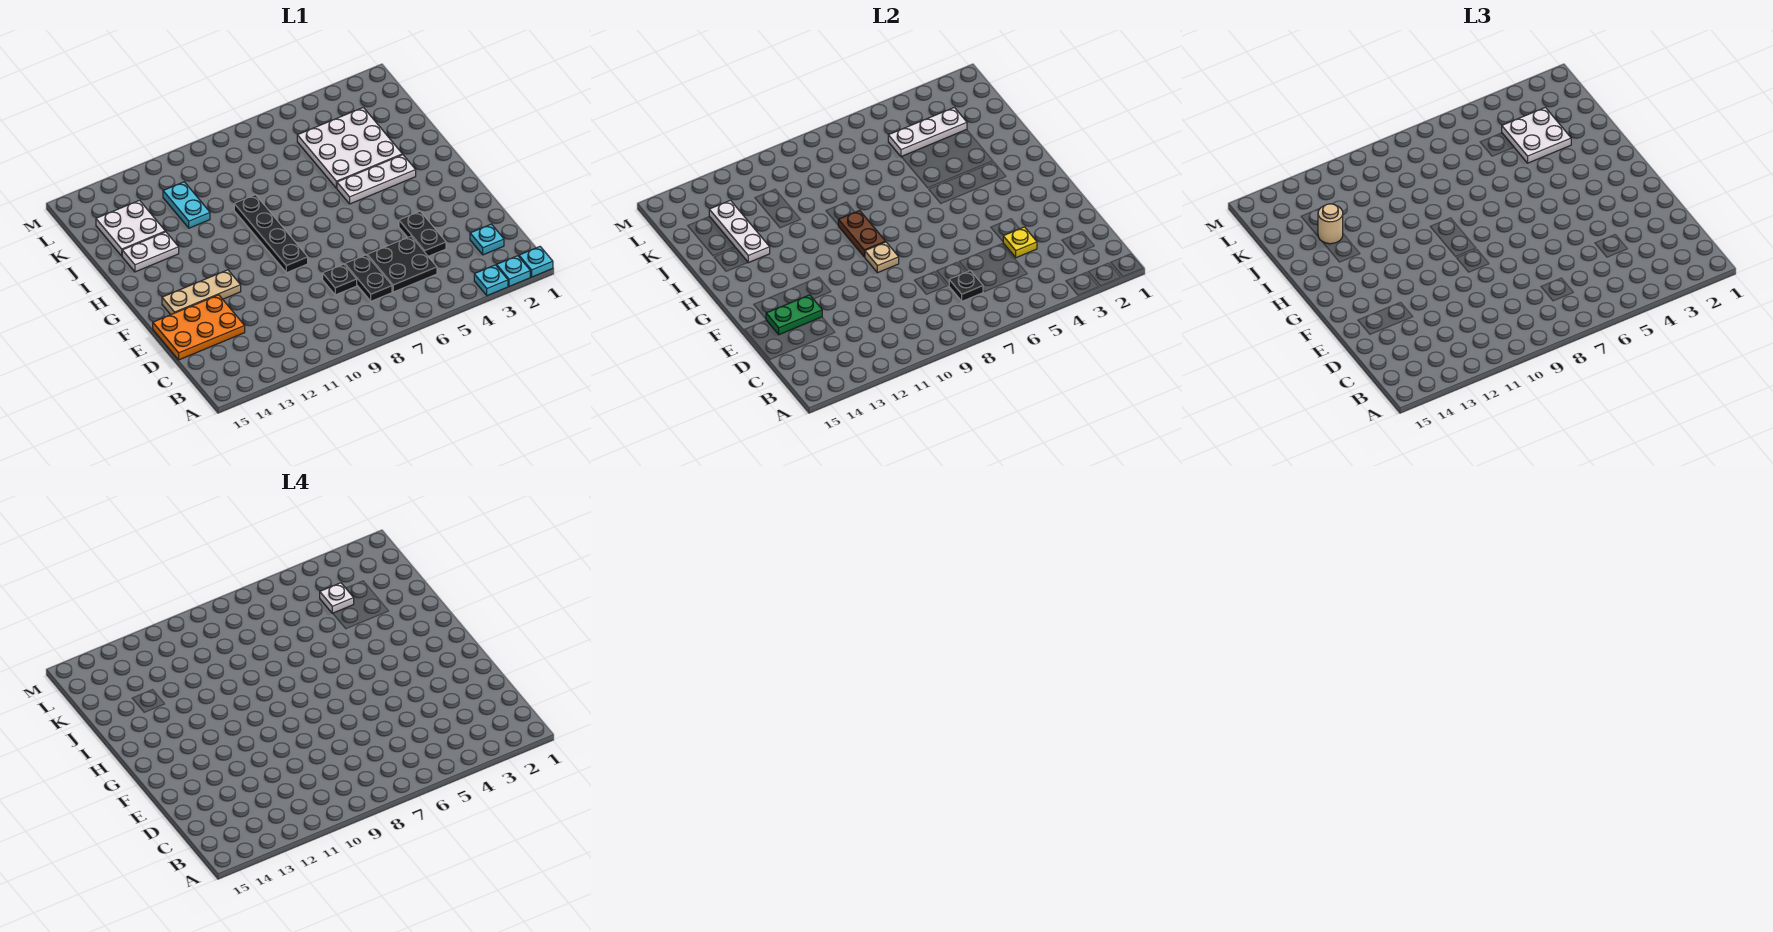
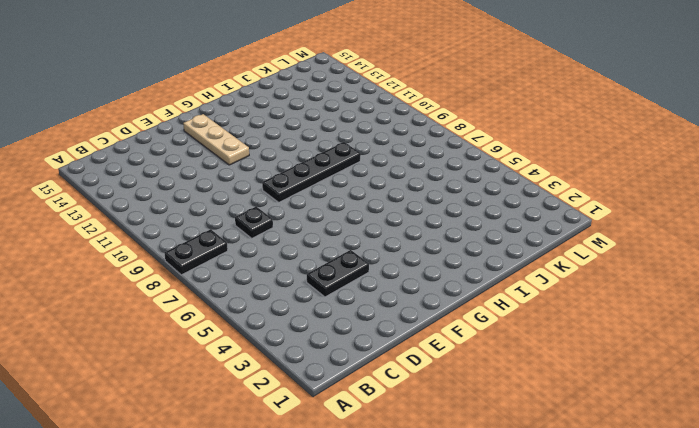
black 1x2 plate [165,229,228,275] -> black 1x2 plate moved to [345,255,392,301]
none -> cyan 1x1 plate [519,247,553,277]
none -> cyan 1x1 plate [497,256,530,286]
none -> cyan 1x1 plate [474,265,508,296]

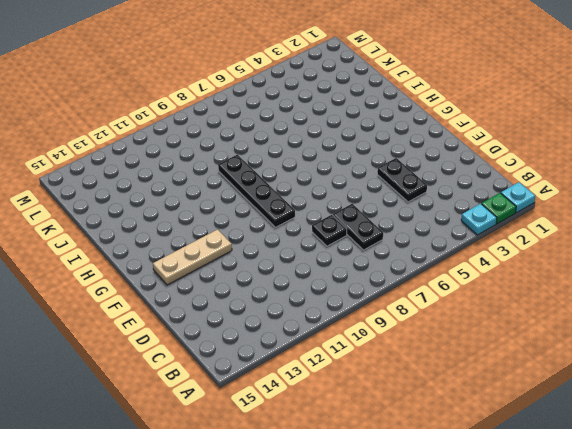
green 1x1 plate [482,193,516,224] -> cyan 1x1 plate [497,256,530,286]
none -> cyan 1x1 plate [470,224,504,255]
none -> black 2x2 plate [367,236,437,292]
none -> orange 2x3 plate [153,295,245,360]

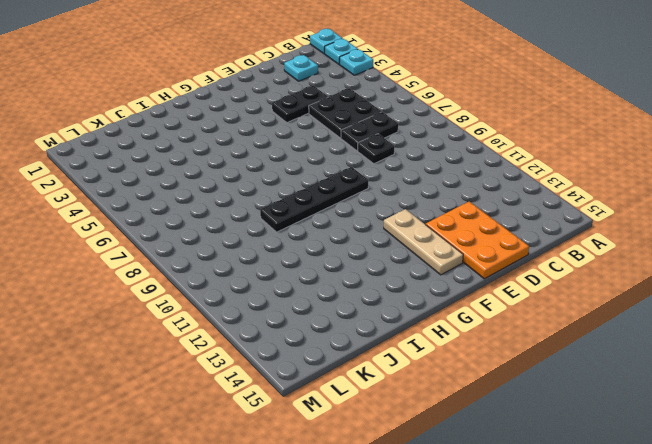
none -> white 1x3 plate [337,155,416,204]
none -> white 3x3 plate [297,107,402,188]
none -> white 1x2 plate [122,232,179,272]

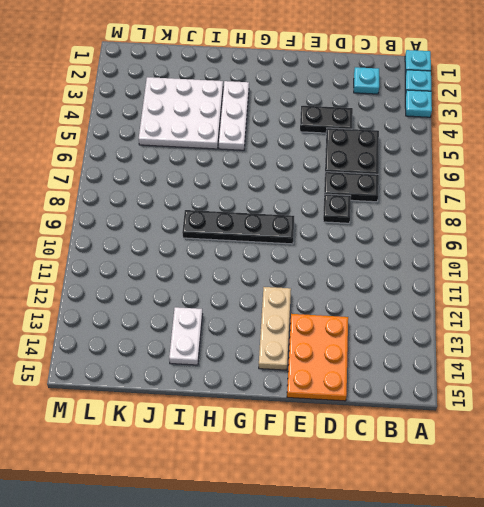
none -> cyan 1x2 plate [163,182,210,228]
none -> white 2x2 plate [96,200,165,256]
none -> black 1x1 plate [949,271,983,301]

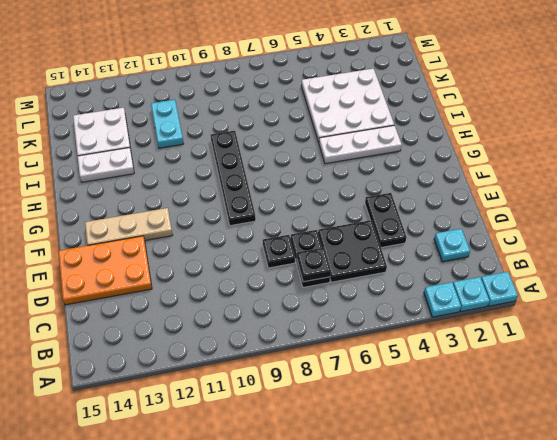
none -> yellow 1x1 plate [1003,227,1037,258]
none -> green 1x2 plate [766,295,822,335]
none -> tan 1x1 plate [865,242,899,273]

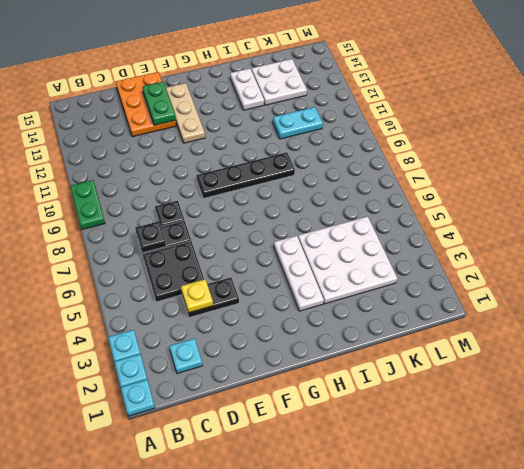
green 1x2 plate [70,180,105,230] -> none
none -> tan 1x1 plate [865,242,899,273]
none -> brown 1x2 plate [838,210,886,257]
none -> white 1x3 plate [709,200,770,263]

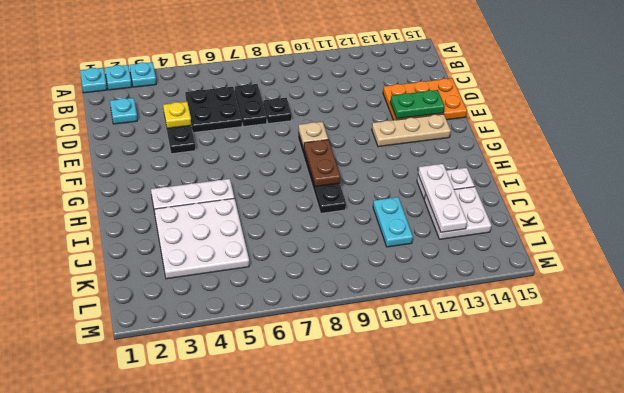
none -> black 1x1 plate [949,271,983,301]
none -> white 1x3 plate [888,107,967,157]
none -> white 2x2 plate [1502,107,1571,163]

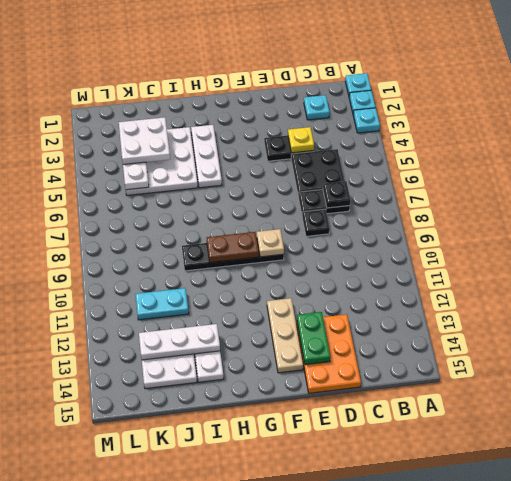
none -> tan 1x1 round brick [1318,204,1343,244]
none -> white 1x1 plate [320,583,354,613]

